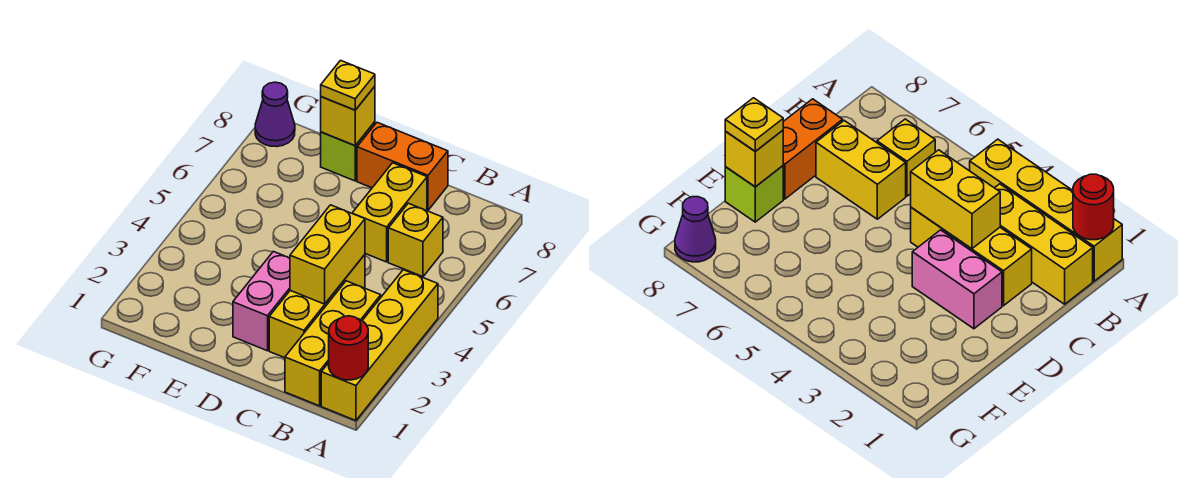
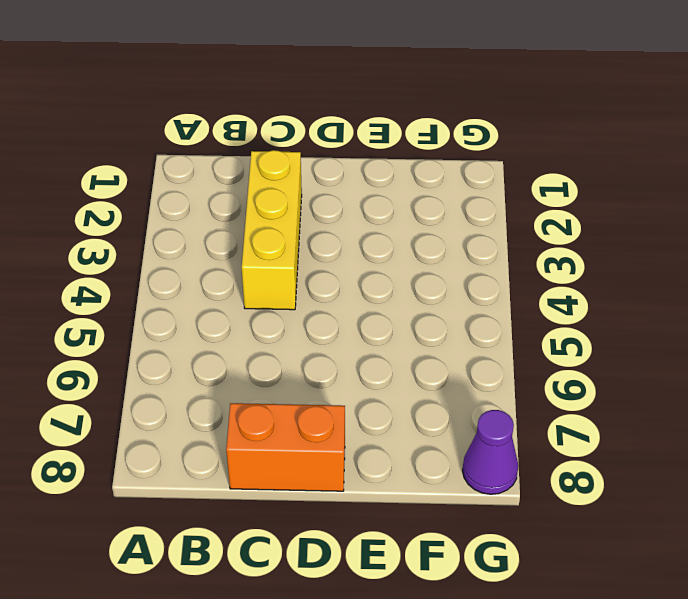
none -> yellow 1x4 brick [321,270,438,421]
none -> yellow 1x3 brick [285,281,381,406]
none -> yellow 1x1 brick [388,203,443,277]

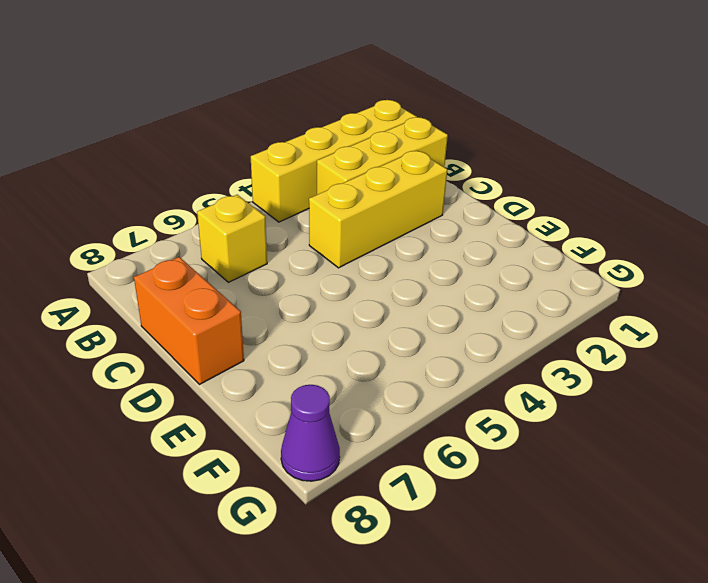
none -> yellow 1x2 brick [352,163,427,262]
none -> pink 1x2 brick [233,251,290,351]
none -> lime 1x1 brick [321,122,375,181]

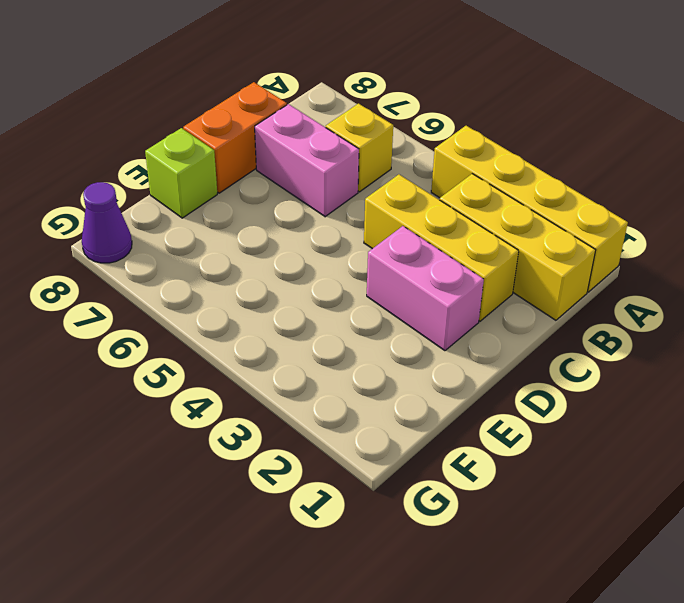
pink 1x2 brick [255,104,359,217] -> yellow 1x2 brick [352,163,427,262]
none -> red 1x1 round brick [329,316,368,380]
none -> yellow 1x2 brick [290,205,365,304]
none -> yellow 1x1 brick [321,86,375,146]

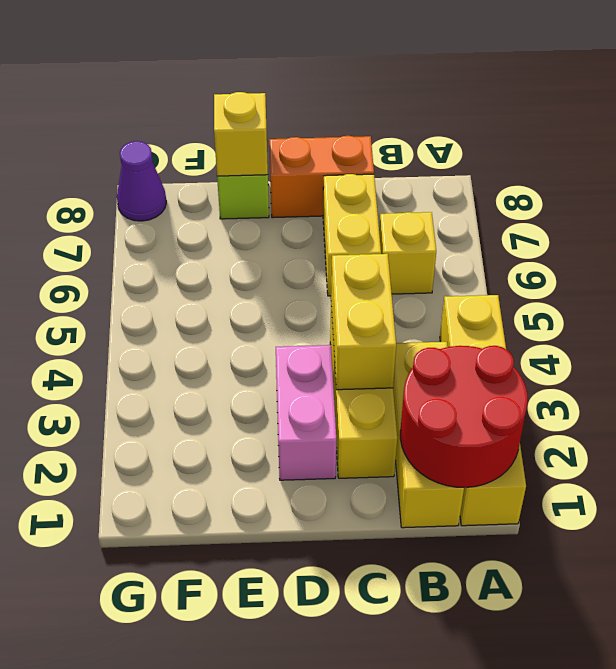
red 2x2 round brick [400,346,528,488] -> red 1x1 round brick [329,316,368,380]
none -> yellow 1x1 plate [321,60,375,110]

